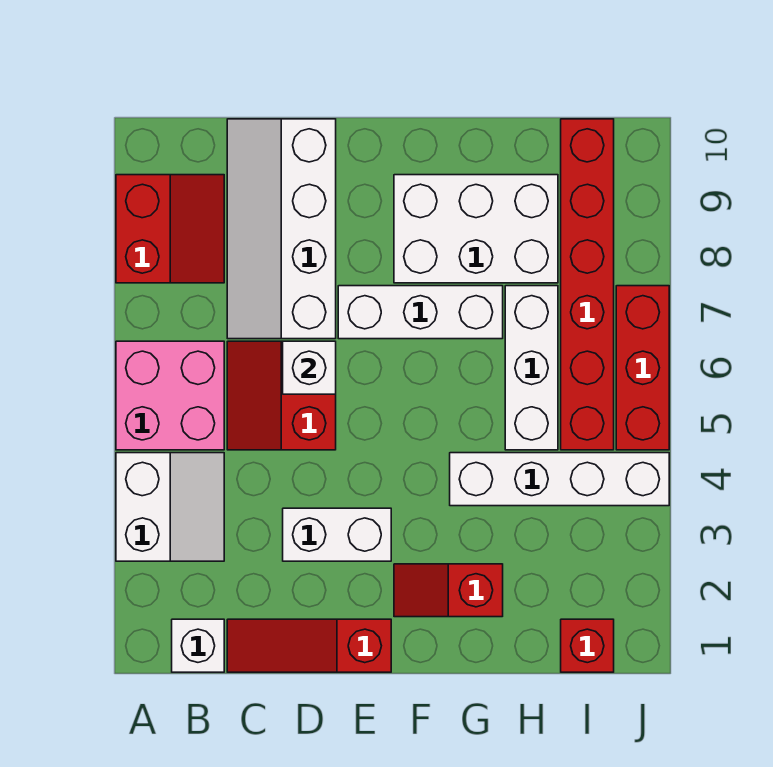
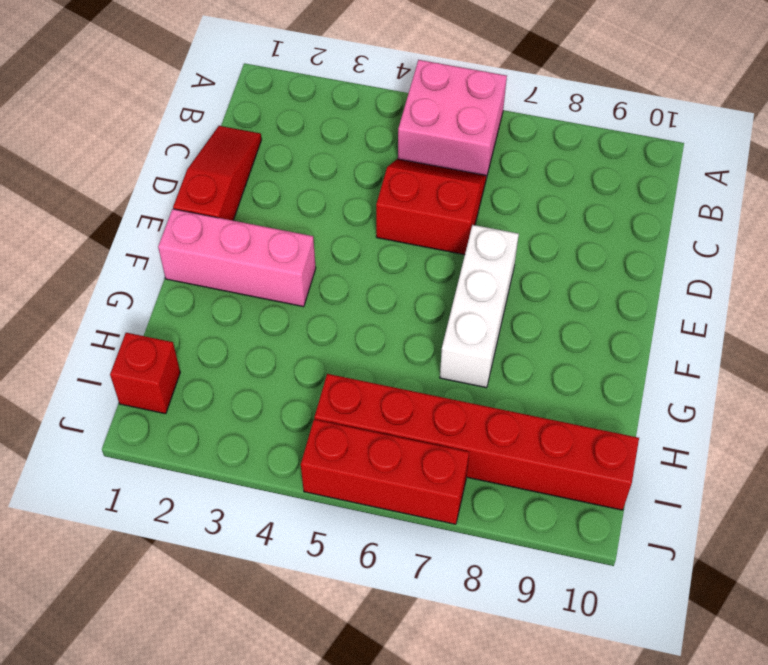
pink 1x3 brick [158,209,316,307] -> red 1x2 slope [394,564,503,617]
none -> white 2x2 slope [116,453,224,561]
none -> red 2x2 slope [116,175,224,283]
none -> white 1x1 brick [172,619,224,672]

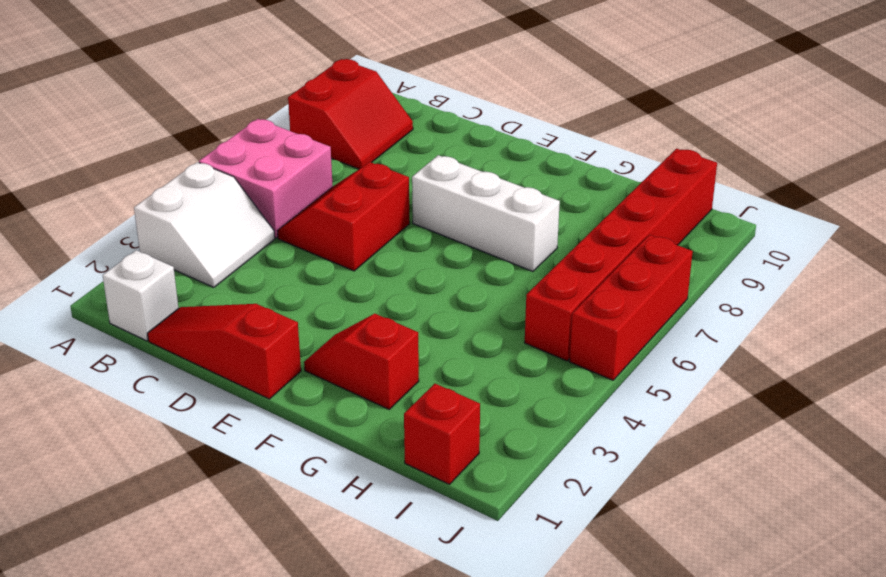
none -> white 2x4 slope [227,119,336,339]
none -> white 1x2 brick [283,508,391,561]
none -> white 2x3 brick [394,175,558,283]

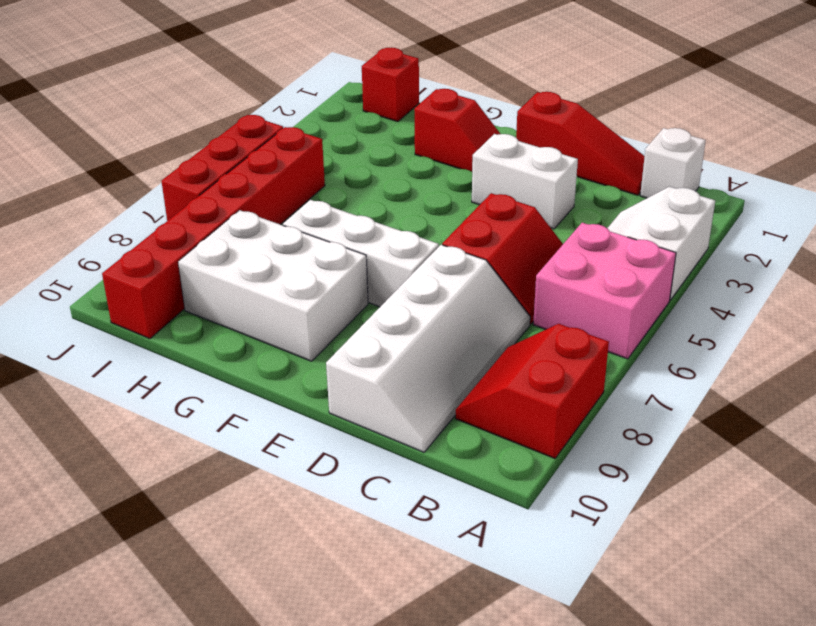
none -> white 1x4 brick [450,453,669,506]
none -> white 1x3 brick [505,286,558,450]
none -> white 1x1 brick [283,341,336,394]

